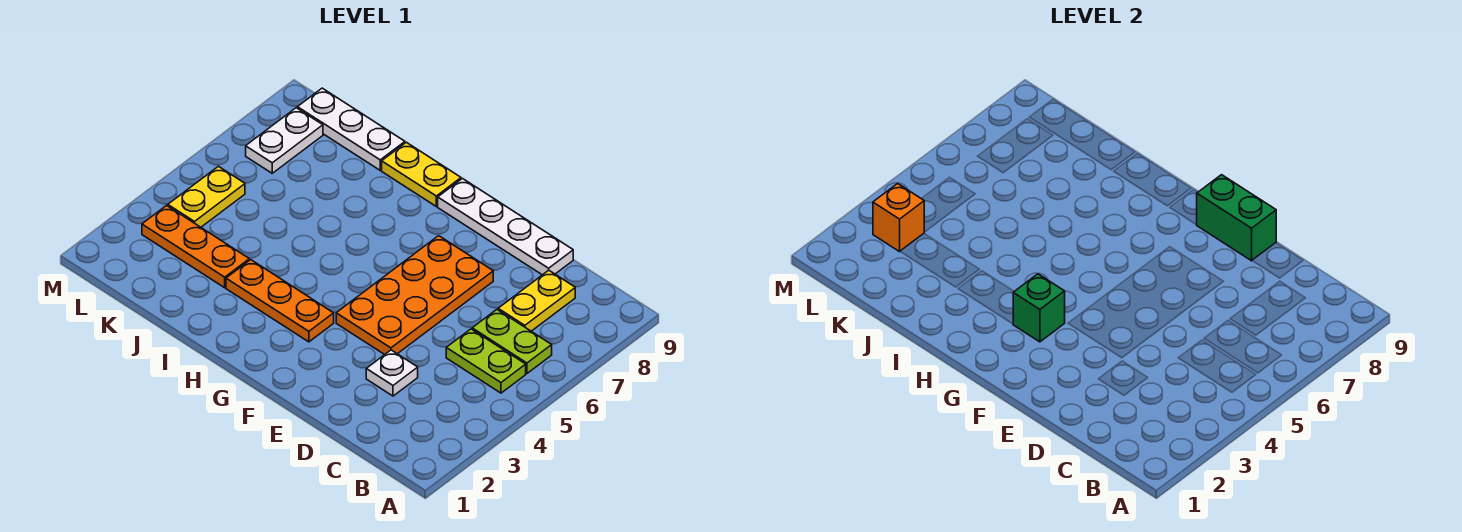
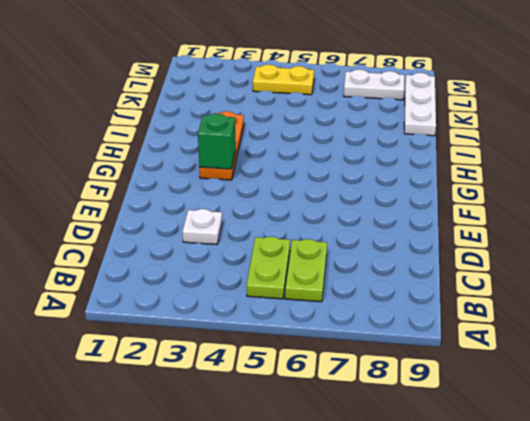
none -> yellow 1x2 plate [498,270,575,331]
none -> white 1x4 plate [438,179,573,275]
none -> orange 2x4 plate [336,236,493,355]

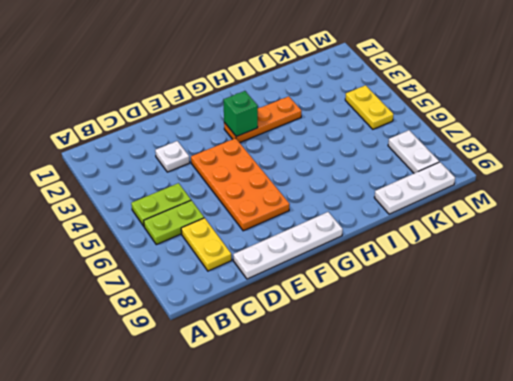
none -> yellow 1x2 plate [382,142,461,206]
none -> orange 1x3 plate [142,206,249,288]
none -> green 1x2 brick [1197,175,1276,261]

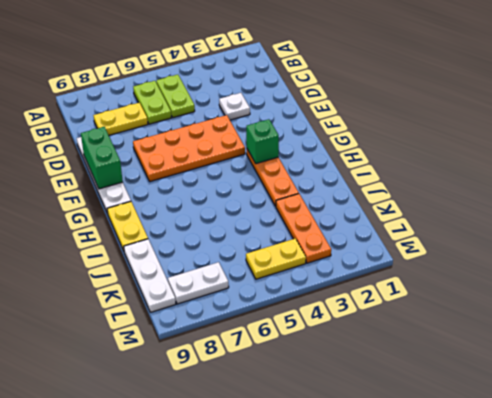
none -> orange 1x1 brick [873,184,924,252]

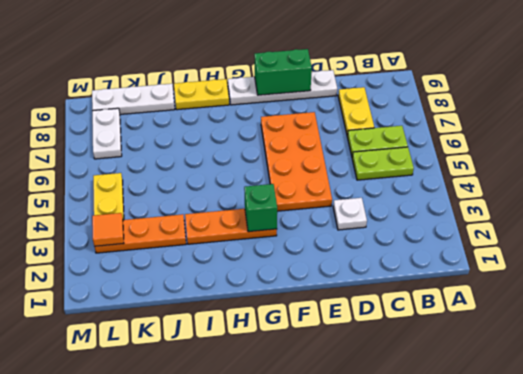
orange 1x1 tile [92,213,124,246] -> orange 1x1 brick [873,184,924,252]

